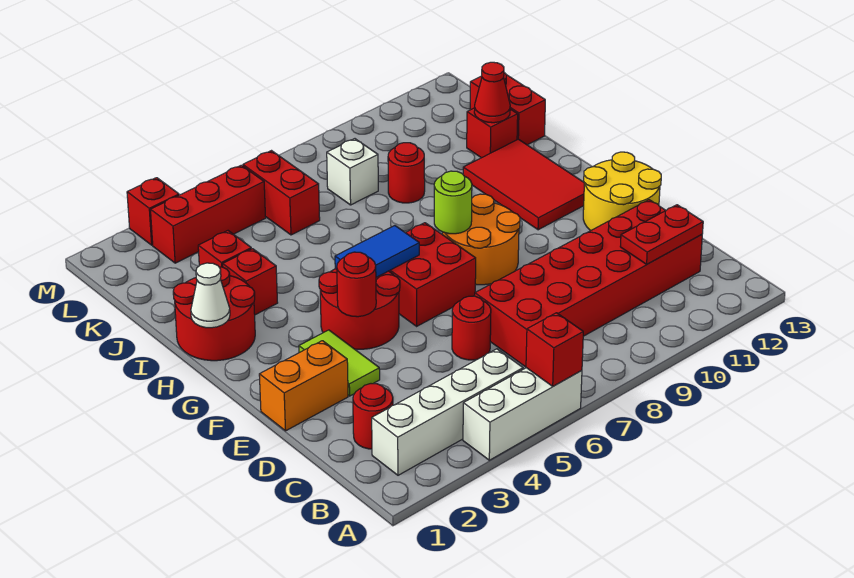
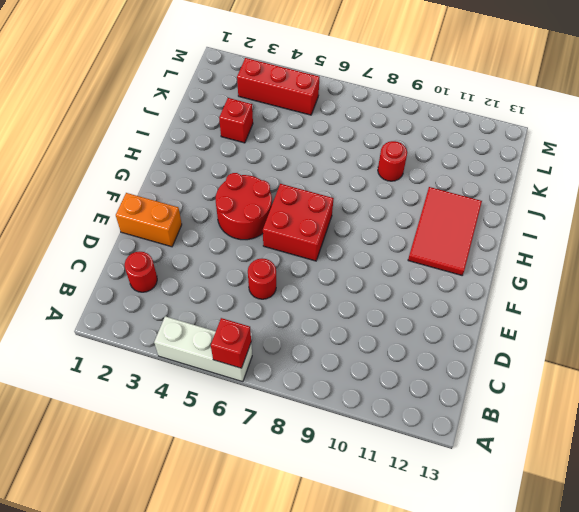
none -> white 1x4 brick [372,349,523,475]
none -> red 2x6 brick [475,200,702,367]
none -> lime 1x2 tile [299,330,380,396]

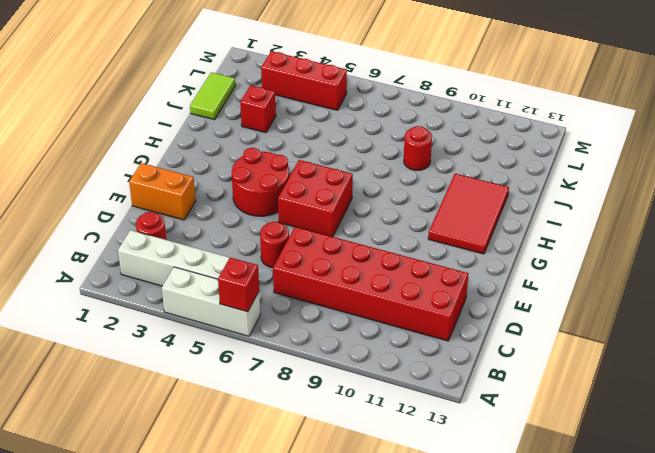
lime 1x2 tile [190,72,235,120] -> lime 1x2 tile moved to [299,330,380,396]
none -> yellow 2x2 round brick [583,152,661,231]
none -> orange 2x2 round brick [442,194,520,285]
none -> red 2x2 round brick [173,267,255,361]

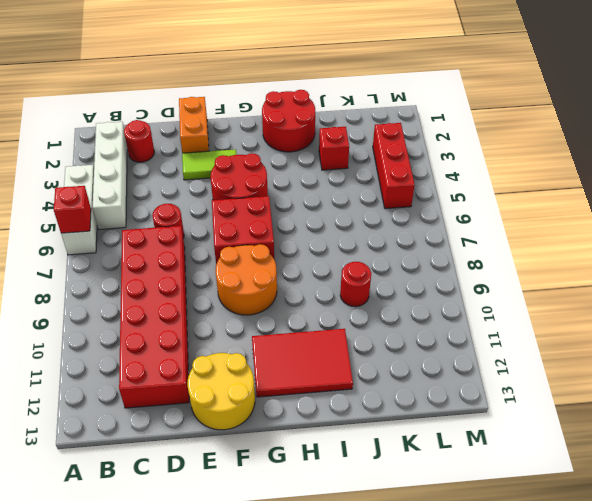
none -> red 1x1 brick [223,249,278,315]
none -> red 1x1 brick [467,108,518,158]
none -> red 1x2 brick [470,73,545,145]

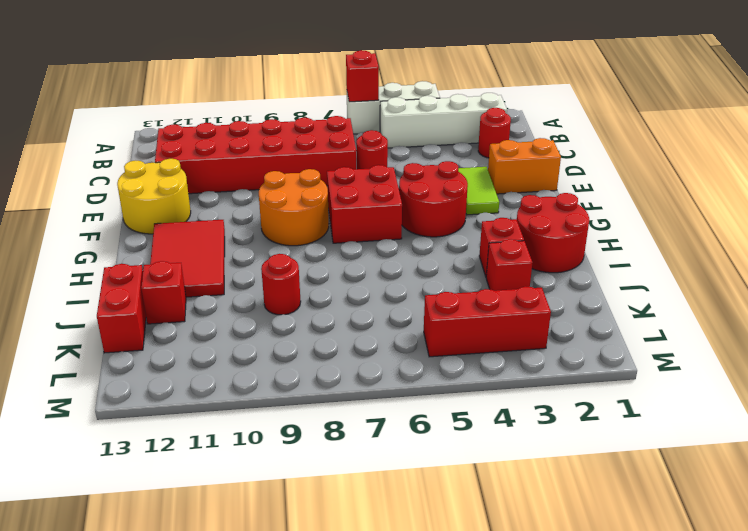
none -> red 1x2 brick [243,151,320,235]
none -> white 1x1 brick [327,139,378,205]
none -> red 1x1 brick [127,178,179,245]

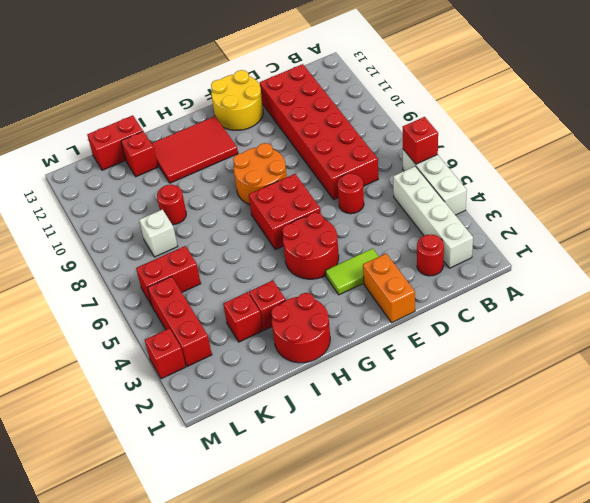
none -> red 1x2 plate [620,205,703,264]
none -> red 1x1 round brick [337,252,376,317]
none -> blue 1x2 tile [335,226,419,277]

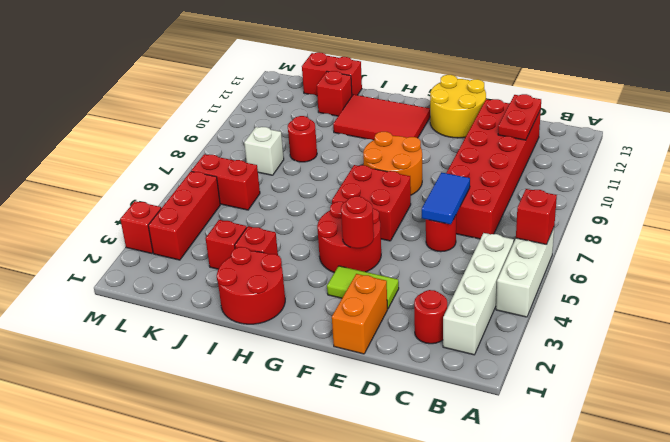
blue 1x2 tile [422,172,470,224] -> blue 1x2 tile moved to [335,226,419,277]
none -> lime 1x1 round brick [434,171,472,234]
none -> white 1x1 cone [191,263,230,328]
none -> red 1x1 cone [474,62,510,123]

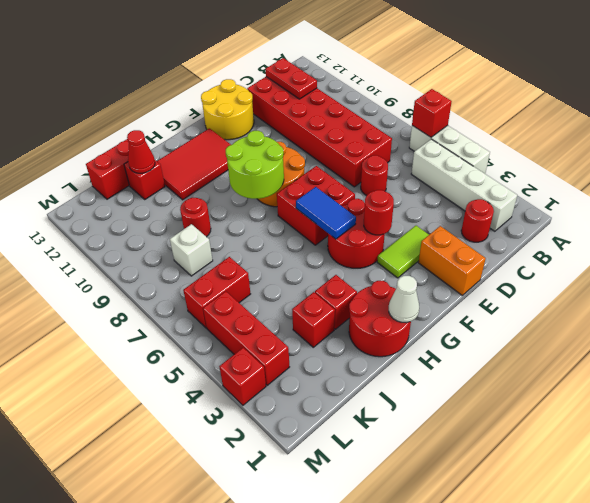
lime 2x2 round brick [226,131,284,199] -> lime 1x1 round brick [434,171,472,234]

